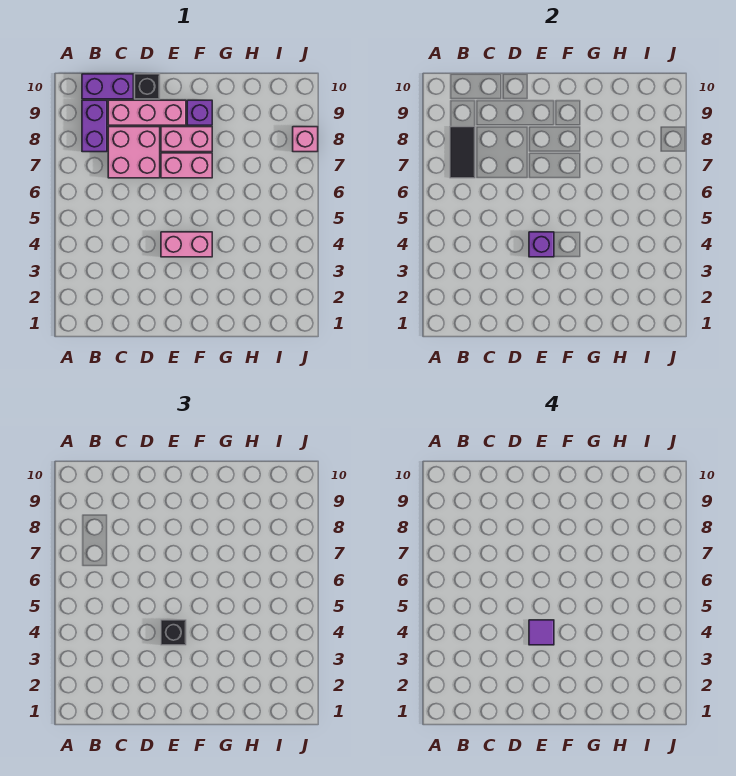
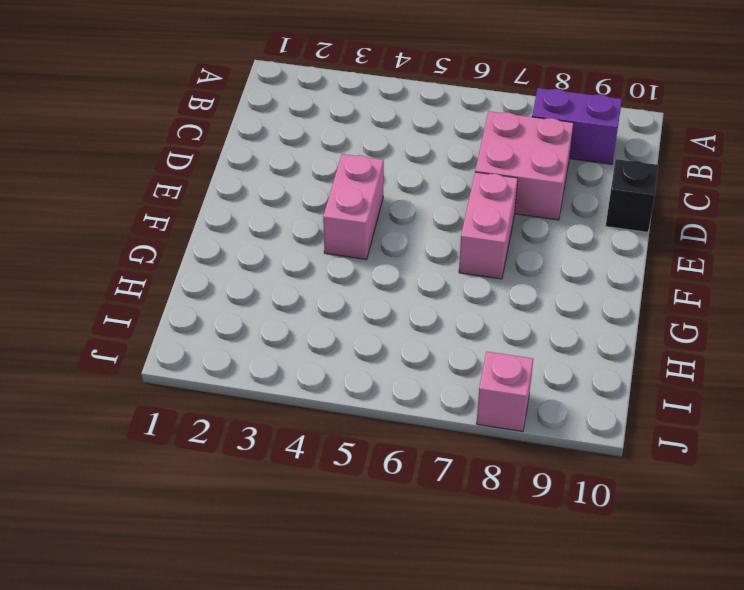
none -> purple 1x2 brick [82,74,133,99]
none -> pink 1x3 brick [108,100,186,125]
none -> pink 1x2 brick [161,127,212,152]

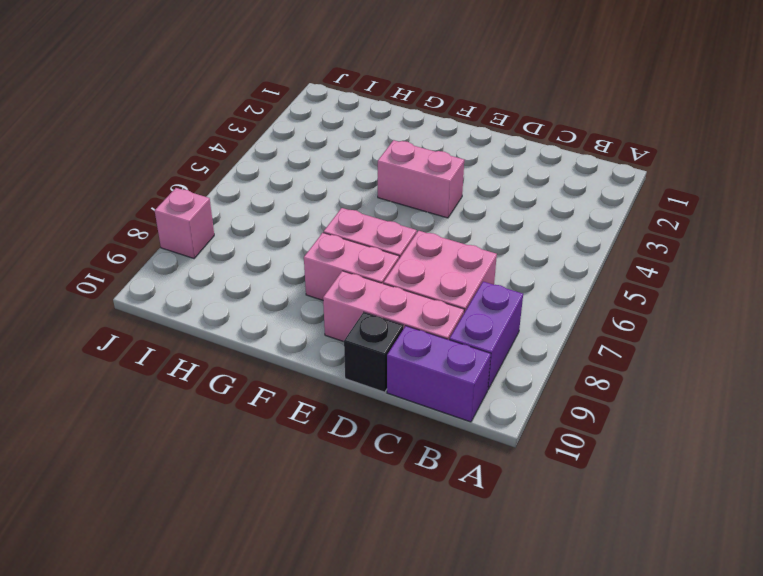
none -> purple 1x1 brick [187,100,212,125]
none -> black 1x2 tile [450,127,475,178]
none -> purple 1x1 brick [529,232,554,257]

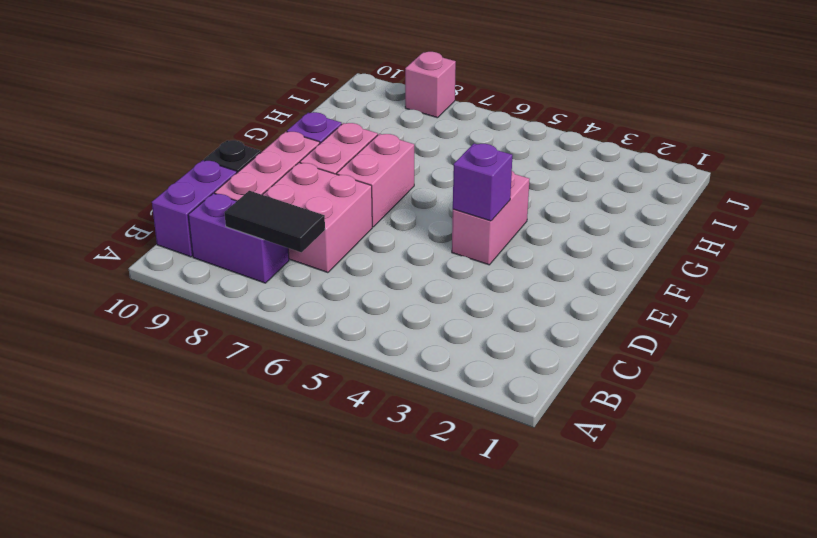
none -> black 1x1 brick [161,620,186,645]
none -> purple 1x1 tile [529,620,554,645]

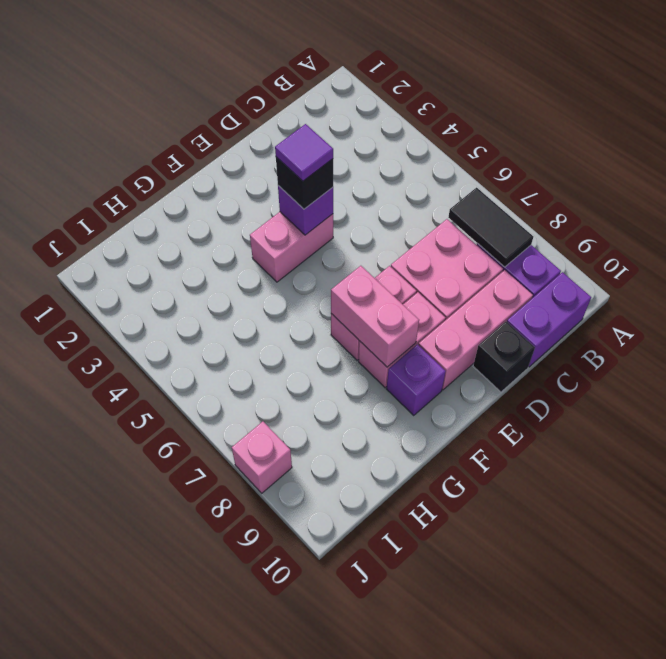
pink 1x2 brick [331,266,419,367] -> none

